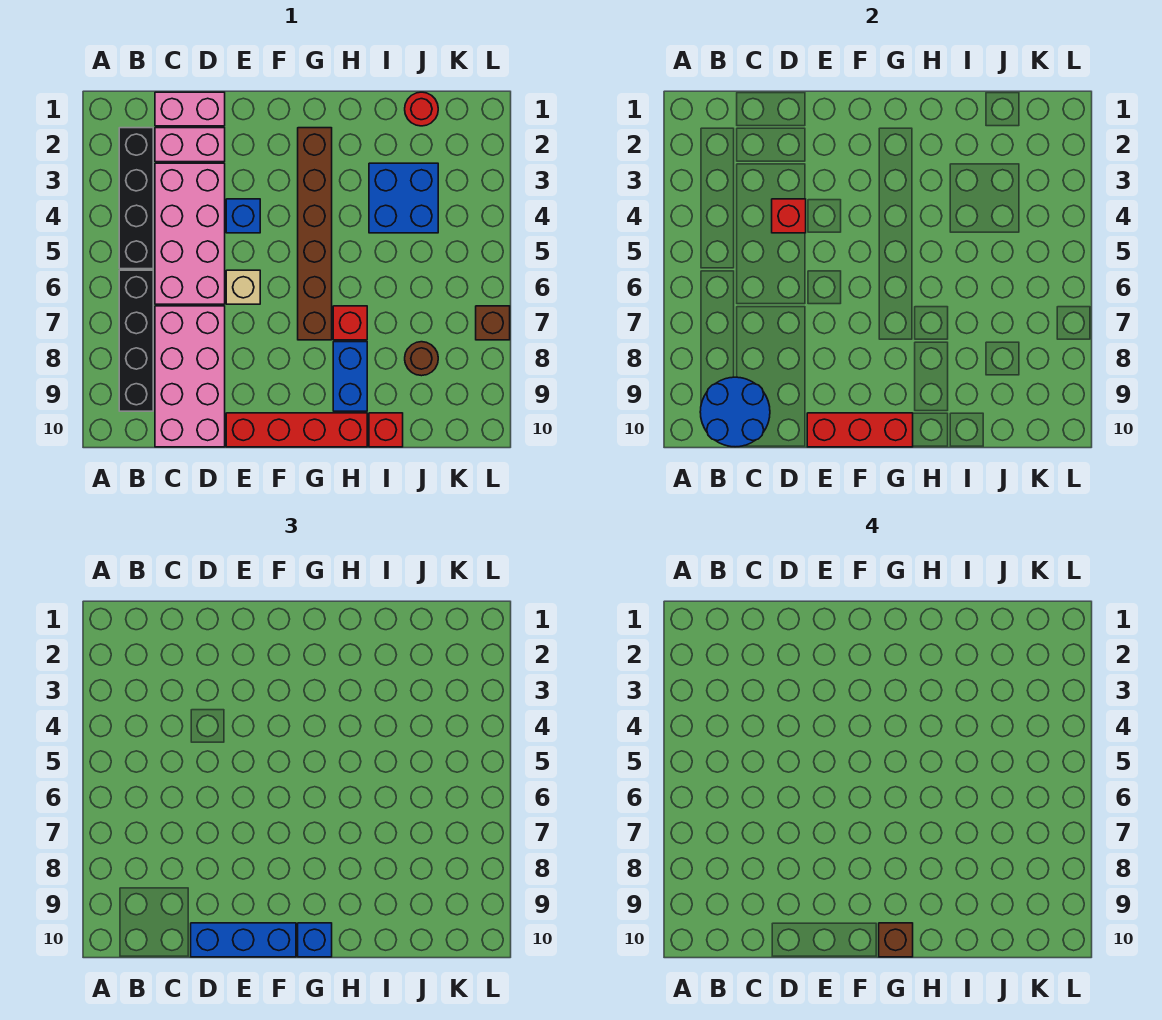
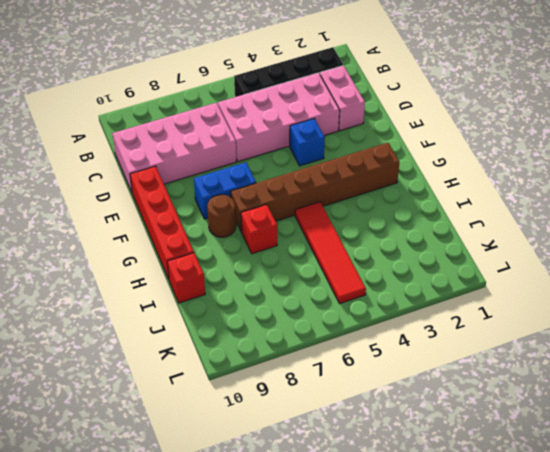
blue 1x2 brick [194,162,256,219] -> blue 1x2 brick moved to [333,342,367,411]
brown 1x1 round brick [207,195,236,237] -> brown 1x1 round brick moved to [405,342,438,376]
red 1x4 tile [295,202,366,304] -> none
none -> black 1x4 brick [119,270,153,411]
none -> pink 1x2 brick [155,92,225,126]
none -> tan 1x1 brick [226,270,260,304]

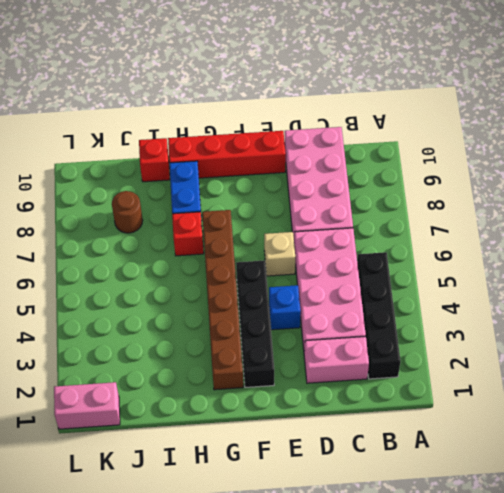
black 1x4 brick [236,260,274,387] -> black 1x4 brick moved to [119,270,153,411]
pink 1x2 brick [54,382,120,429] -> pink 1x2 brick moved to [155,92,225,126]
none -> blue 2x2 brick [369,163,438,233]
none -> red 1x1 round brick [405,92,438,126]
none -> brown 1x1 brick [476,306,510,340]

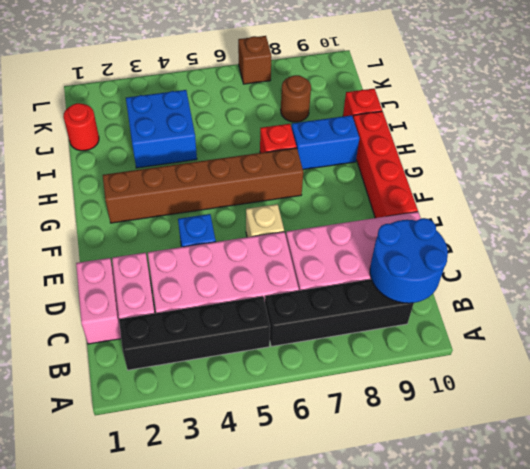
none -> red 1x1 brick [772,199,806,233]
none -> red 1x3 brick [807,413,913,447]
none -> blue 1x3 brick [191,923,296,957]

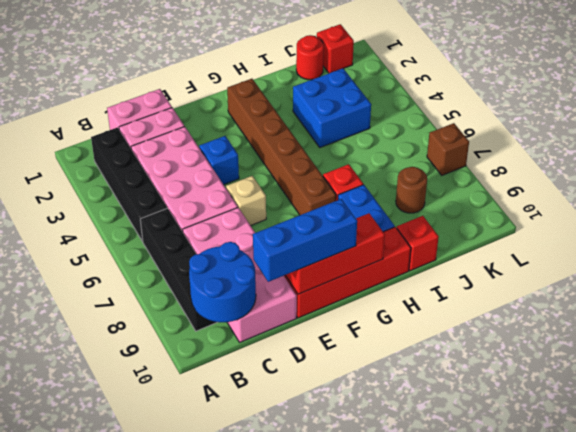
red 1x1 brick [317,24,354,73] -> red 1x1 brick moved to [772,199,806,233]
none -> blue 1x1 brick [298,923,332,957]
none -> brown 1x1 brick [879,923,913,957]

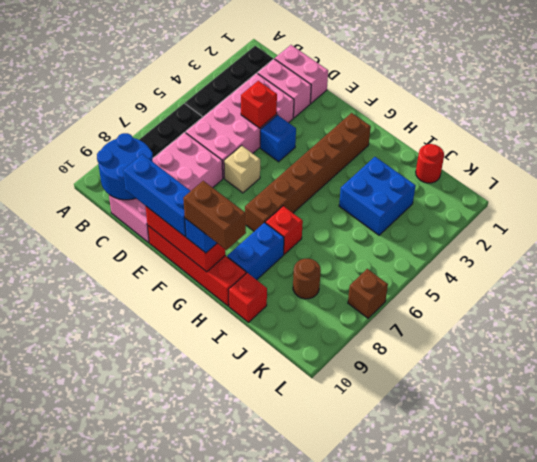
brown 1x2 brick [183,181,246,250] -> brown 1x1 brick [879,923,913,957]

